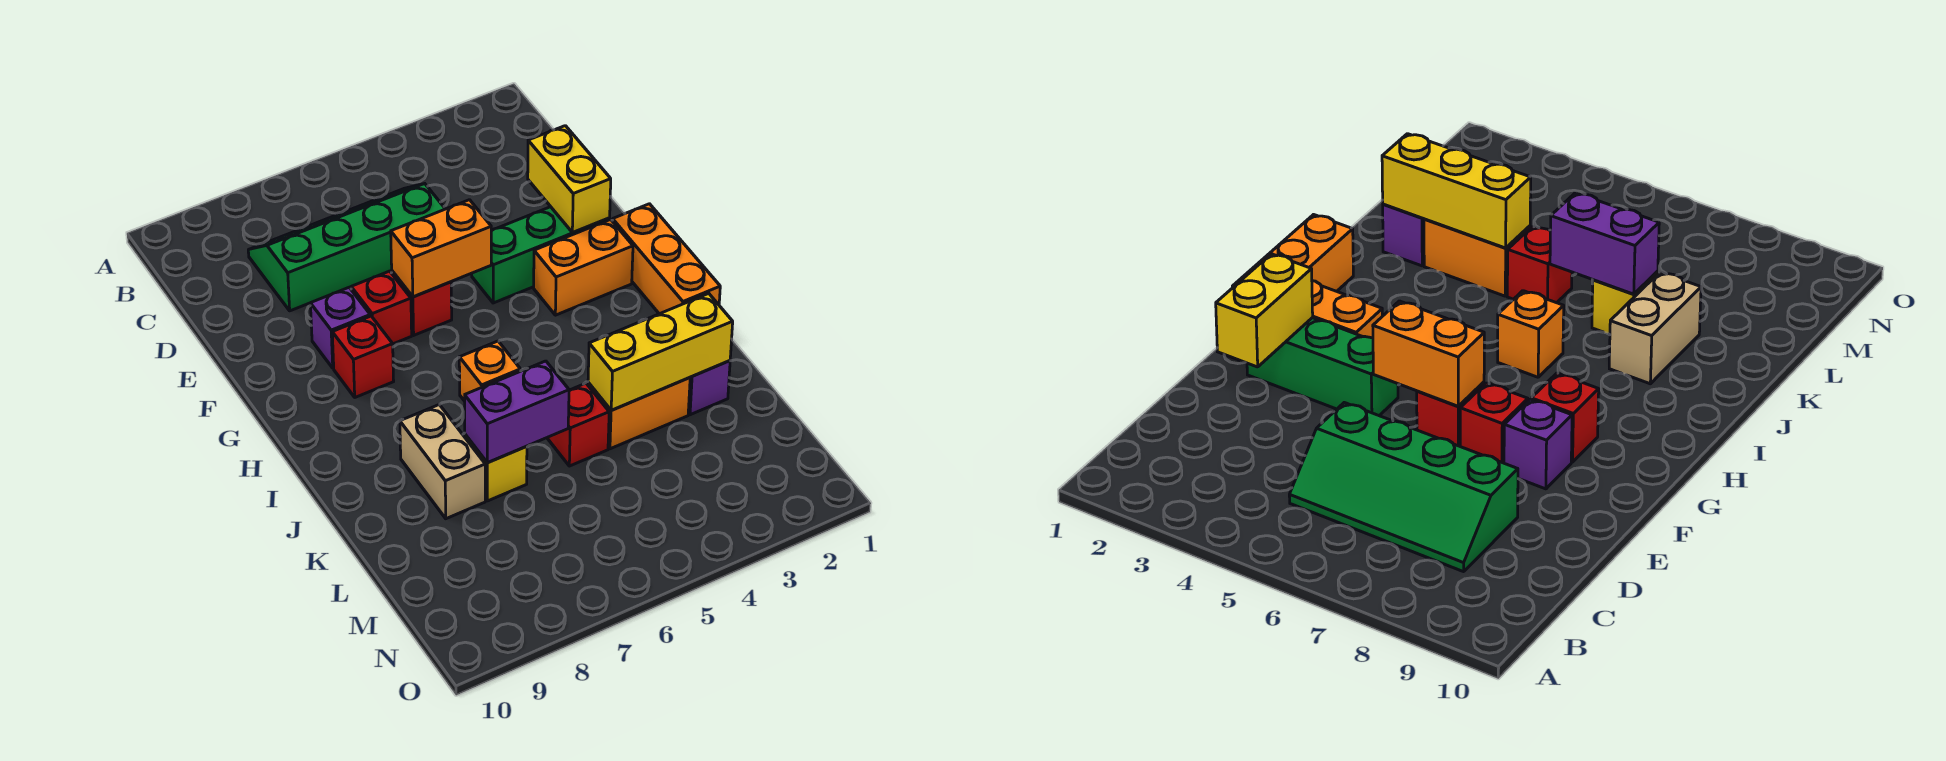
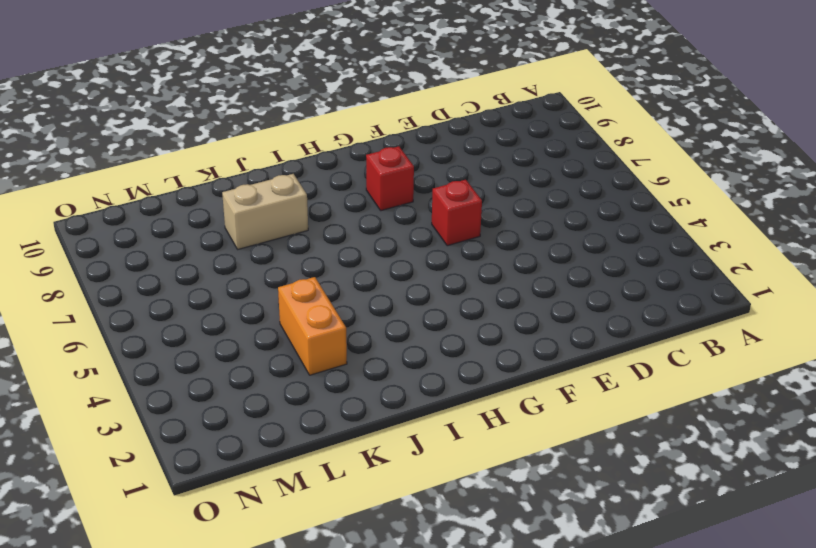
none -> green 2x4 slope [248,184,445,311]
none -> green 1x3 brick [472,207,610,303]
none -> red 1x1 brick [351,271,412,344]

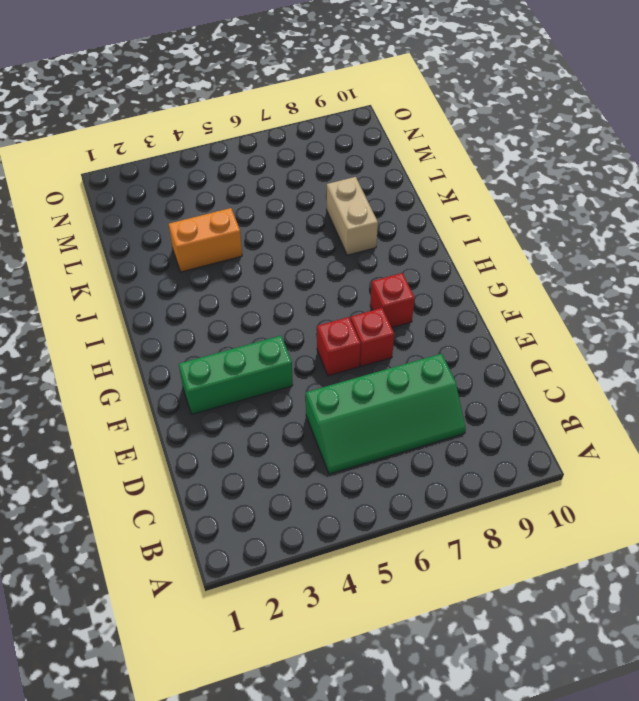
none -> purple 1x1 brick [310,288,370,368]
none -> orange 1x3 brick [613,204,720,314]
none -> orange 1x2 brick [534,219,633,315]

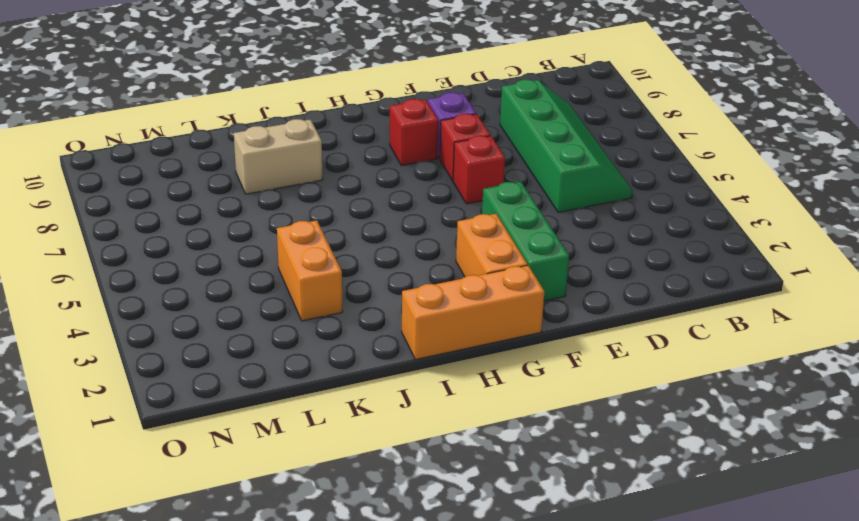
none -> orange 1x1 brick [459,341,520,401]
none -> purple 1x1 brick [688,361,730,415]
none -> red 1x1 brick [547,383,609,466]

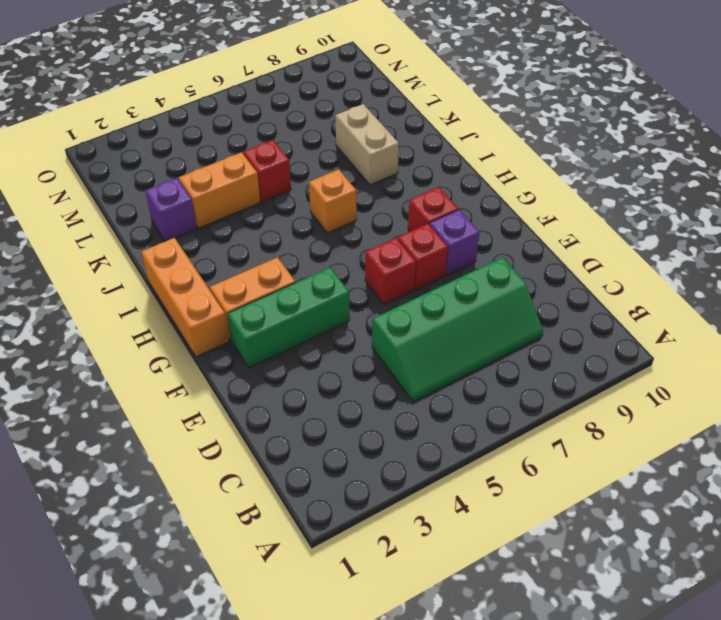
none -> yellow 1x1 brick [465,435,527,501]
none -> yellow 1x2 brick [528,126,611,232]
none -> orange 1x2 brick [391,200,491,297]

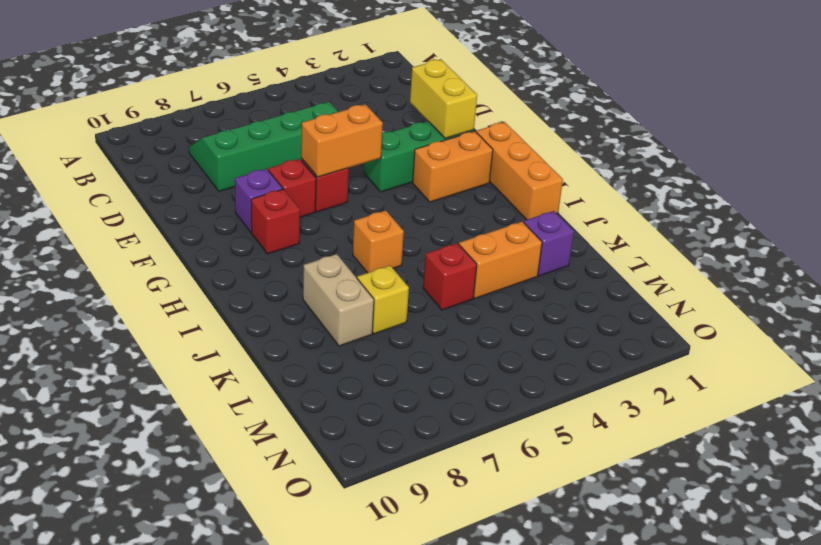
none -> yellow 1x3 brick [588,293,733,410]
none -> purple 1x2 brick [465,361,569,463]

